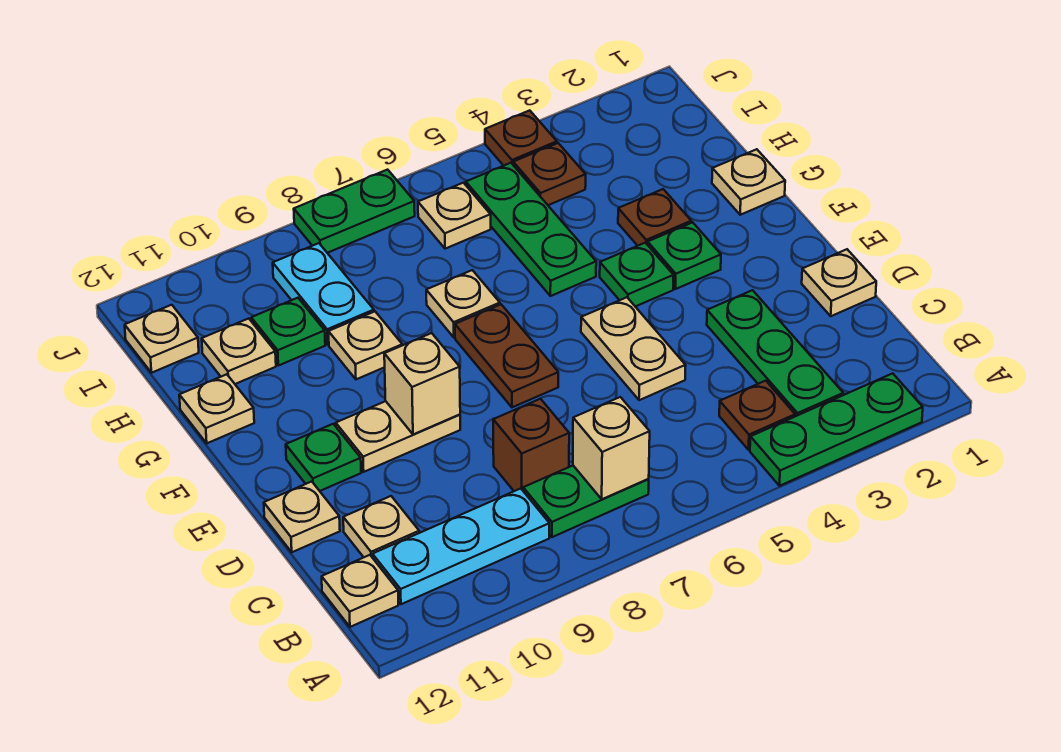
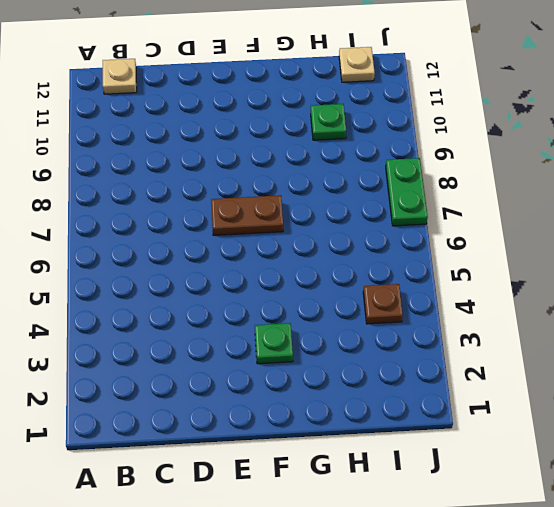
none -> green 1x3 plate [750,373,923,486]
none -> green 1x3 plate [707,290,843,416]
none -> brown 1x1 plate [719,381,795,450]
none -> green 1x2 plate [523,466,649,537]

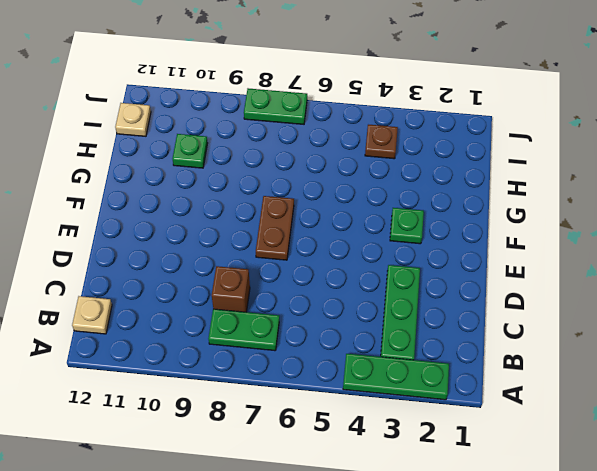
none -> brown 1x1 plate [719,381,795,450]
none -> cyan 1x3 plate [372,489,549,604]
none -> tan 1x1 plate [343,496,419,558]
none -> tan 1x1 plate [802,249,876,316]

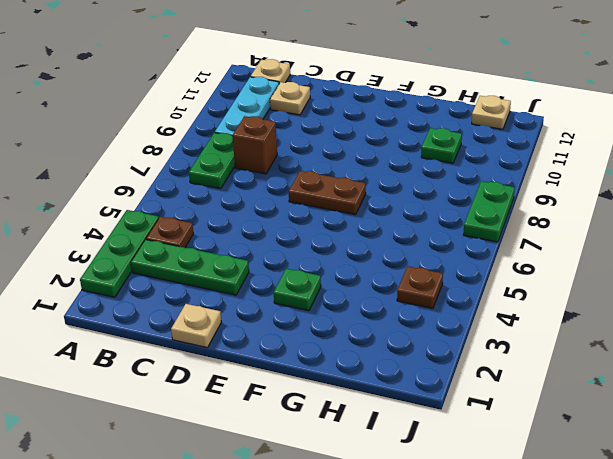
none -> tan 1x2 plate [581,297,686,400]
none -> tan 1x1 plate [264,482,340,552]
none -> tan 1x2 plate [336,401,460,472]
none -> green 1x1 plate [286,424,361,491]

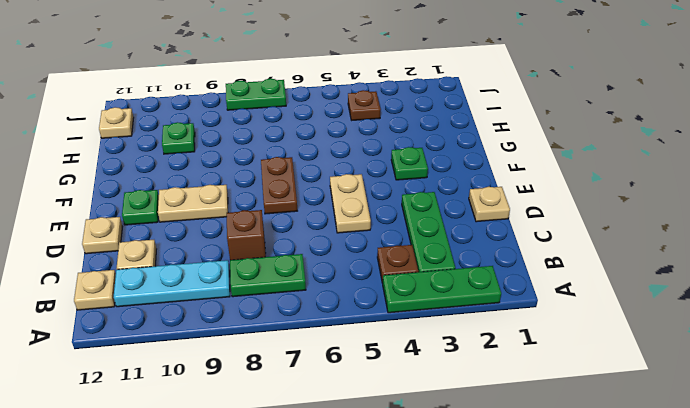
none -> green 1x1 plate [600,243,674,307]
none -> tan 1x1 plate [712,149,785,215]
none -> brown 1x1 plate [618,189,691,246]
none -> green 1x3 plate [466,163,596,296]

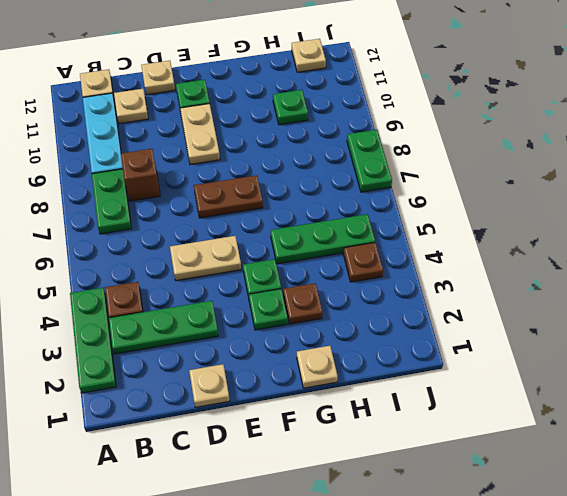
none -> tan 1x1 plate [426,270,500,337]
none -> tan 1x1 plate [328,312,402,379]
none -> tan 1x1 plate [179,374,254,443]
none -> cyan 1x2 plate [273,243,374,344]

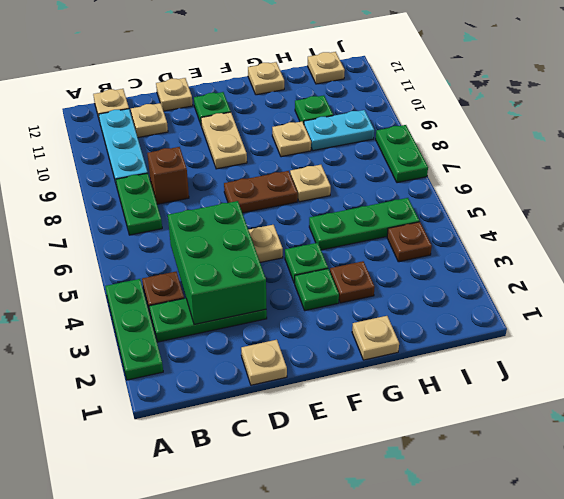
green 2x3 brick [168,201,266,325] -> none
none -> tan 1x1 plate [202,318,276,384]
none -> tan 1x1 plate [418,183,491,249]
none -> brown 1x1 plate [485,110,557,166]
none -> tan 1x1 brick [573,397,650,499]

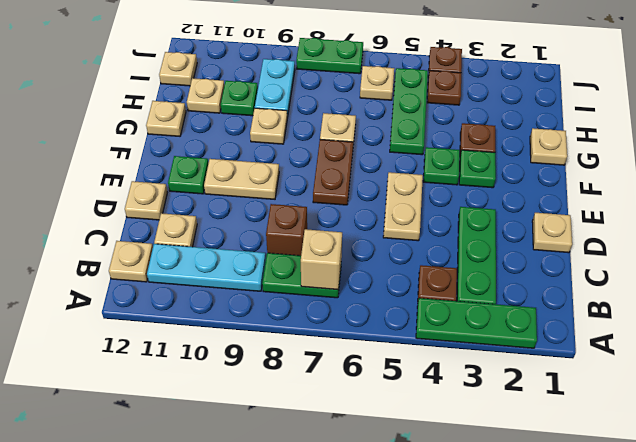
none -> tan 1x1 brick [384,333,460,434]

